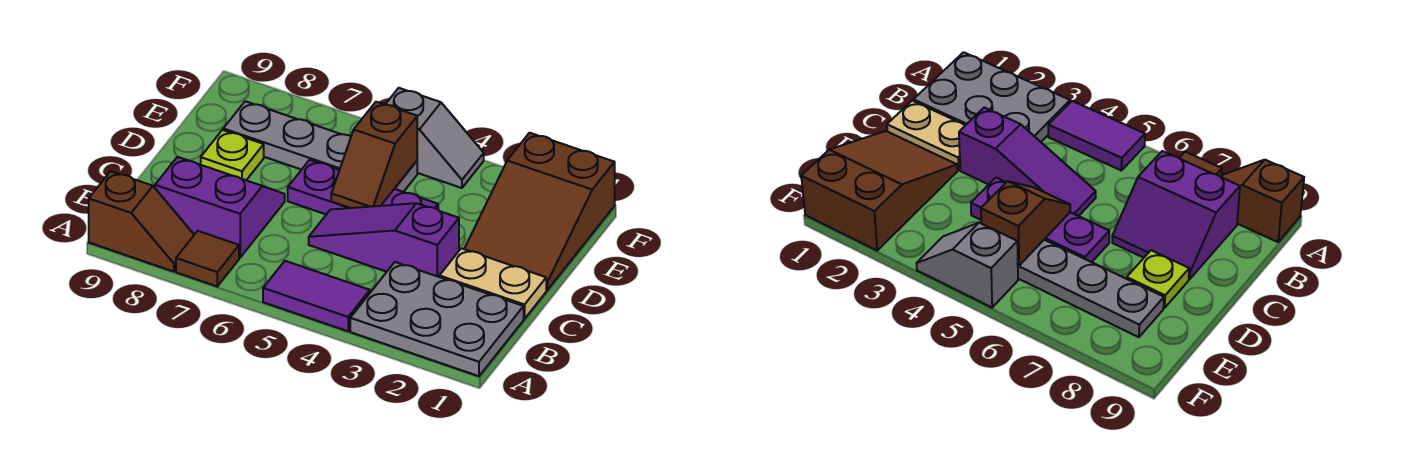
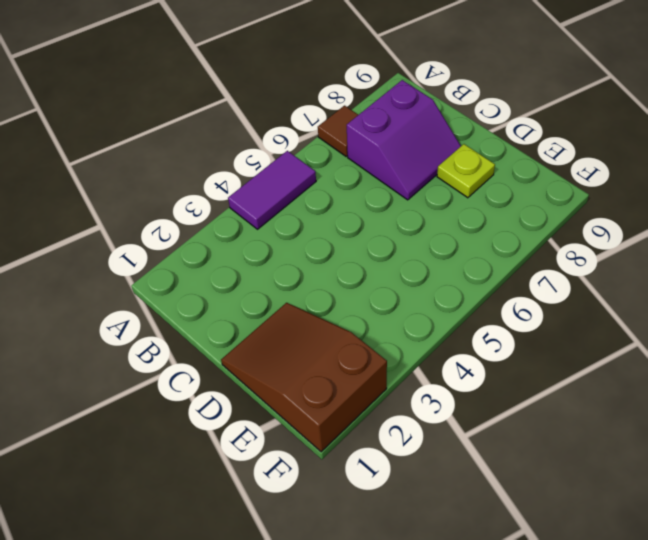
none -> grey 2x3 plate [350,262,524,376]
none -> brown 1x2 slope [89,171,194,272]
none -> tan 1x2 plate [439,248,546,319]

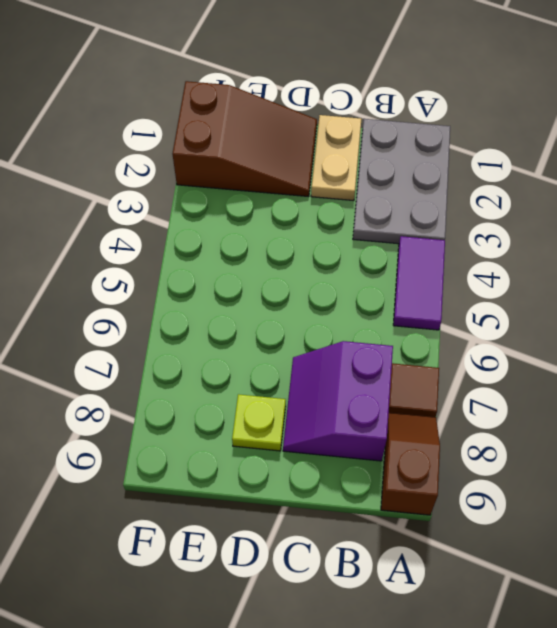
none -> purple 1x3 slope [309,203,459,277]
none -> purple 1x3 plate [288,160,438,214]
none -> grey 1x4 plate [223,101,417,192]

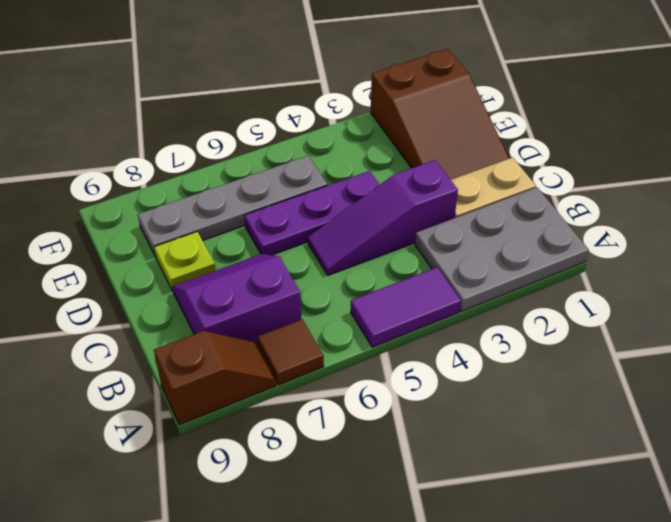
none -> grey 1x2 slope [385,88,484,188]
none -> brown 1x2 slope [331,102,417,208]

